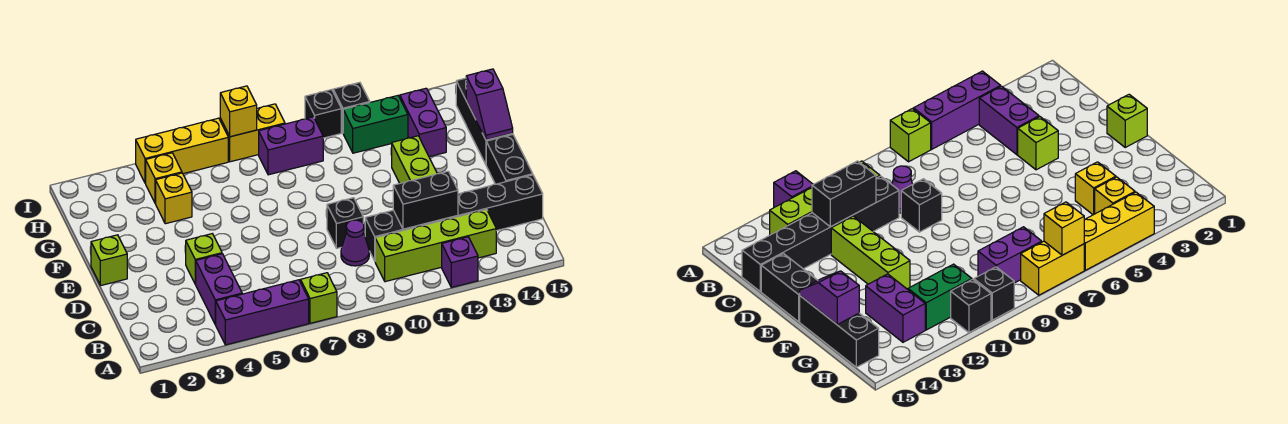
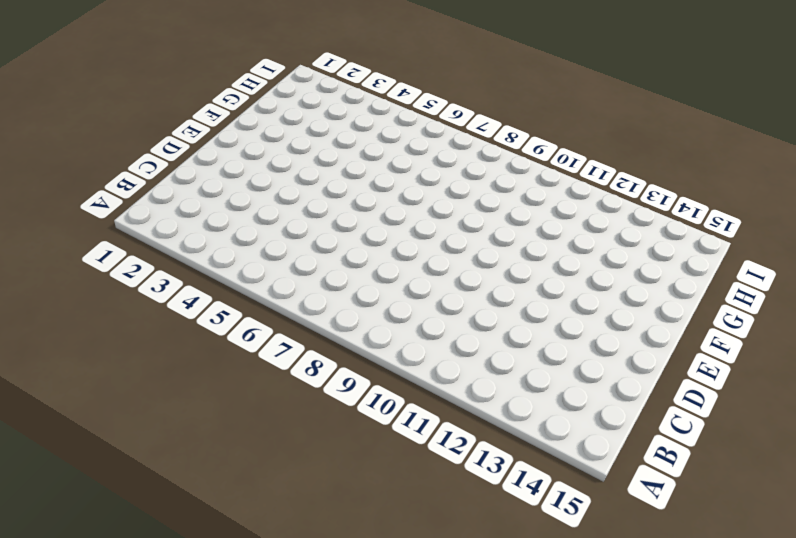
none -> purple 1x3 brick [215,280,309,345]
none -> lime 1x1 brick [300,273,337,323]
none -> purple 1x1 brick [442,237,478,287]

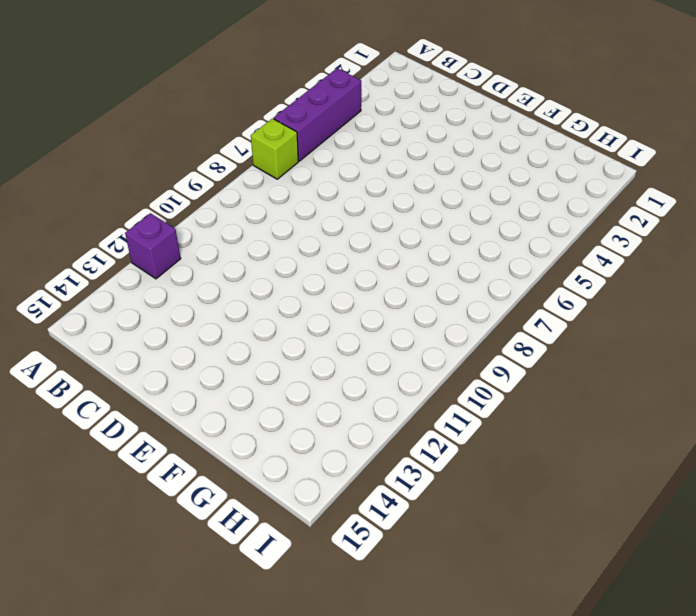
none -> purple 1x2 brick [196,254,242,324]
none -> lime 1x4 brick [375,209,496,282]
none -> purple 1x1 cone [341,220,369,266]

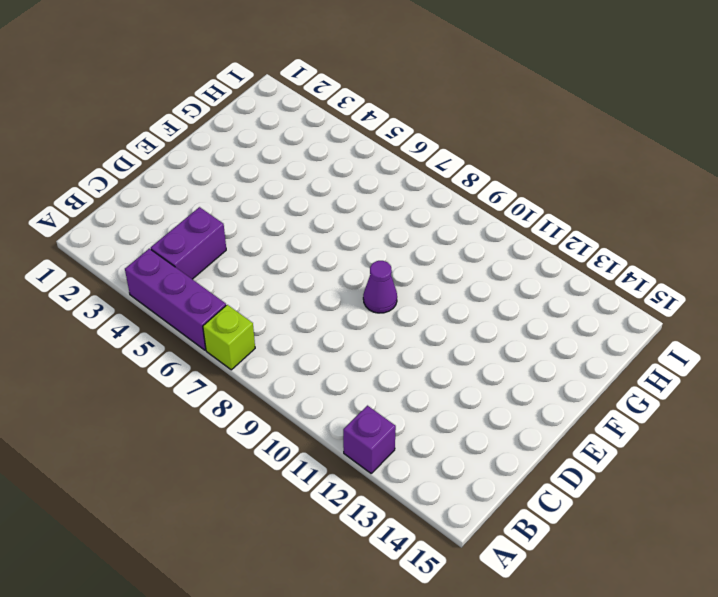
purple 1x1 cone [363,261,397,313] -> purple 1x1 cone moved to [341,220,369,266]
none -> lime 1x4 brick [375,209,496,282]
none -> black 1x6 brick [365,175,543,261]
none -> lime 1x1 brick [186,234,222,284]

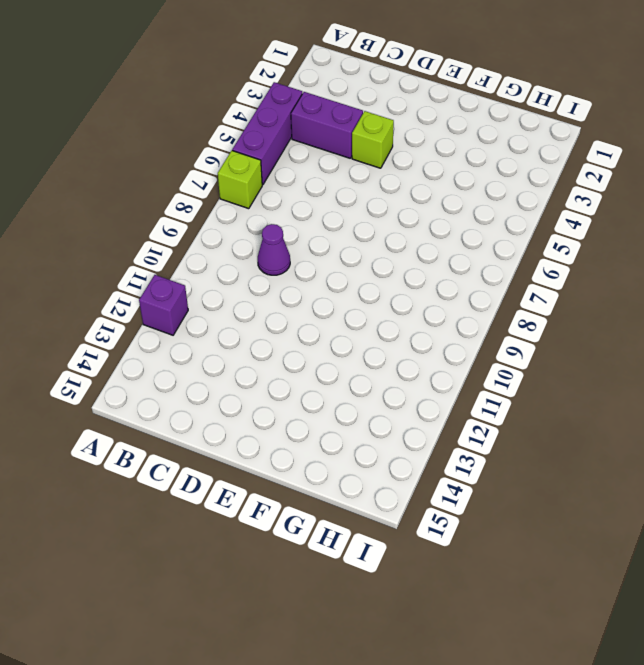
none -> lime 1x4 brick [375,209,496,282]
none -> black 1x6 brick [365,175,543,261]
none -> black 1x1 brick [327,198,363,248]

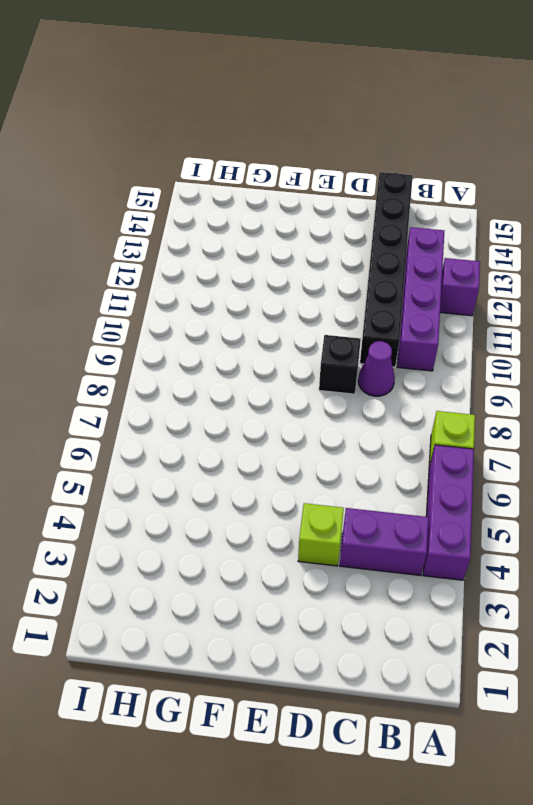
purple 1x4 brick [397,227,444,371] -> lime 1x4 brick [375,209,496,282]
none -> lime 1x3 brick [392,136,437,183]
none -> black 1x2 brick [486,135,533,184]
none -> lime 1x1 brick [91,235,127,285]

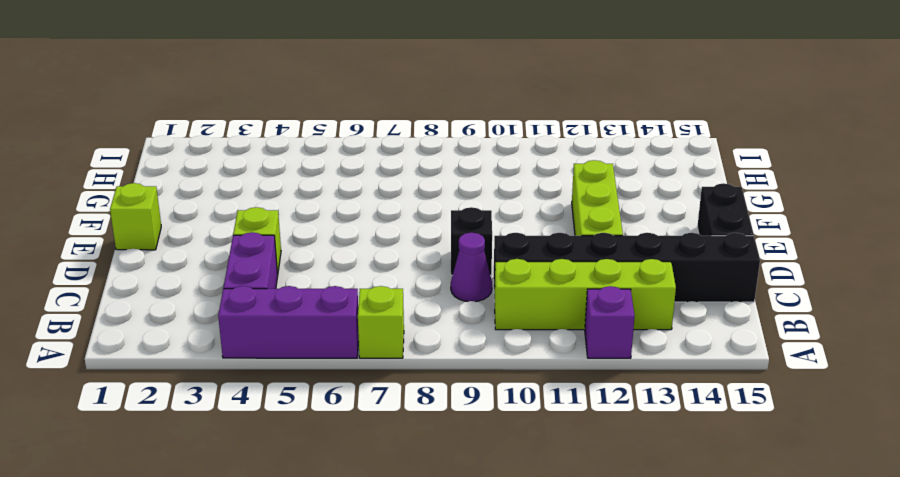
none -> black 1x3 brick [456,78,513,164]
none -> yellow 1x1 brick [156,173,192,224]
none -> purple 1x2 brick [400,88,446,157]

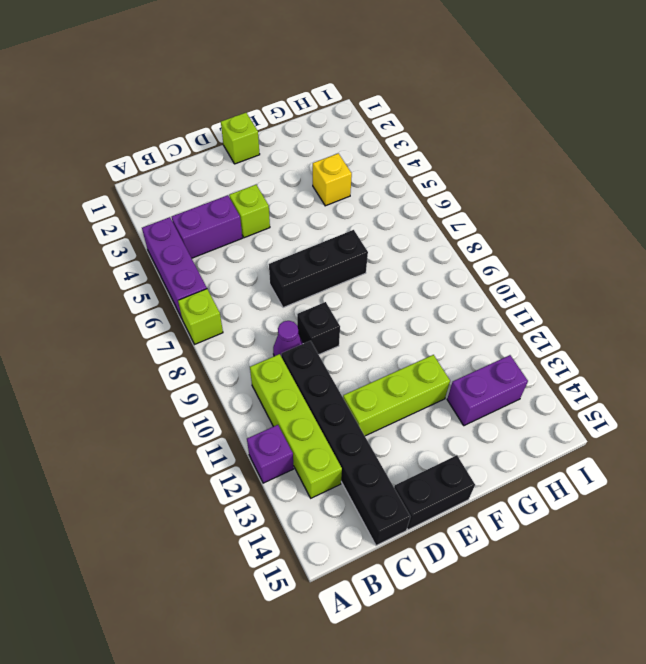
black 1x3 brick [269,230,368,308] -> black 1x3 brick moved to [456,78,513,164]
none -> yellow 1x1 brick [146,153,182,204]
none -> purple 1x2 brick [259,117,323,175]
none -> green 1x2 brick [343,96,408,153]

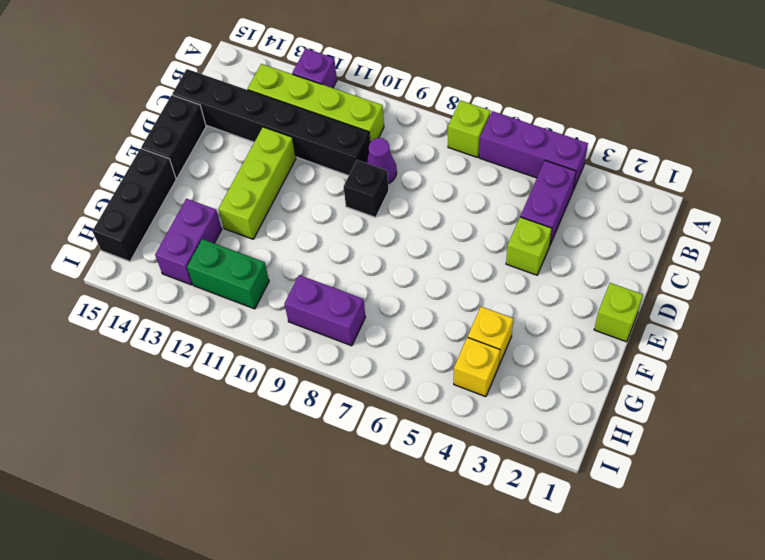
none -> yellow 1x3 brick [136,118,228,183]
none -> yellow 1x2 brick [220,104,285,162]
none -> black 1x1 brick [305,90,341,138]

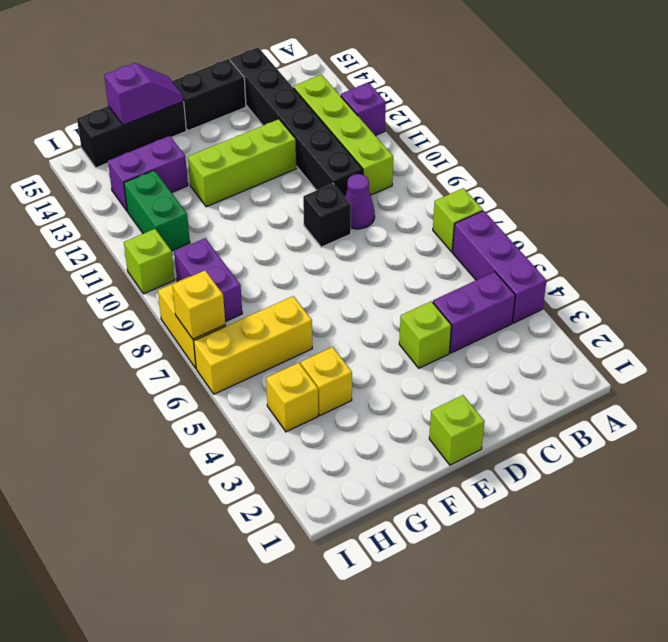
yellow 1x3 brick [194,296,312,394] -> yellow 1x3 brick turned to [136,118,228,183]
lime 1x1 brick [124,229,175,294] -> black 1x1 brick [305,90,341,138]
none -> black 1x1 brick [333,82,370,132]
none -> black 1x2 brick [393,171,458,229]

